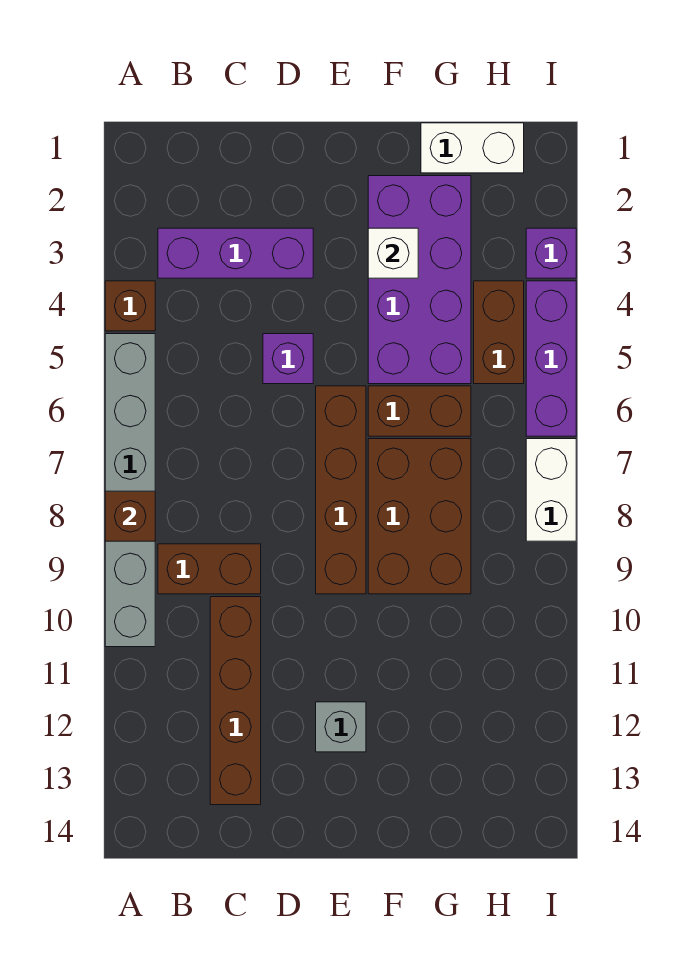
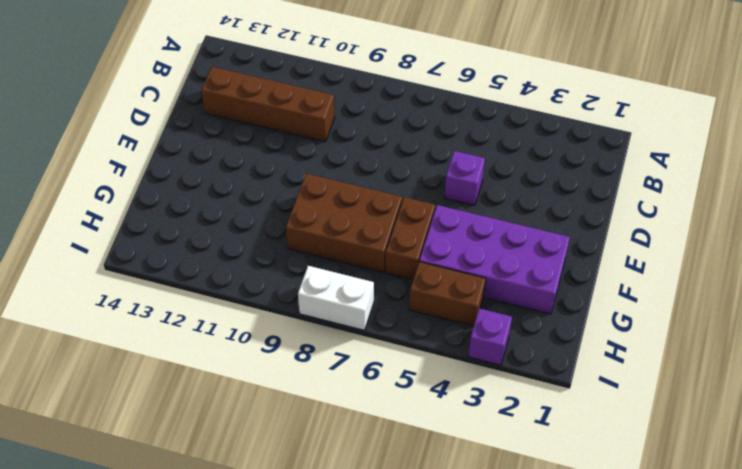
none -> brown 1x1 brick [105,281,155,331]
none -> grey 1x6 brick [105,334,155,647]
none -> purple 1x3 brick [158,228,313,278]

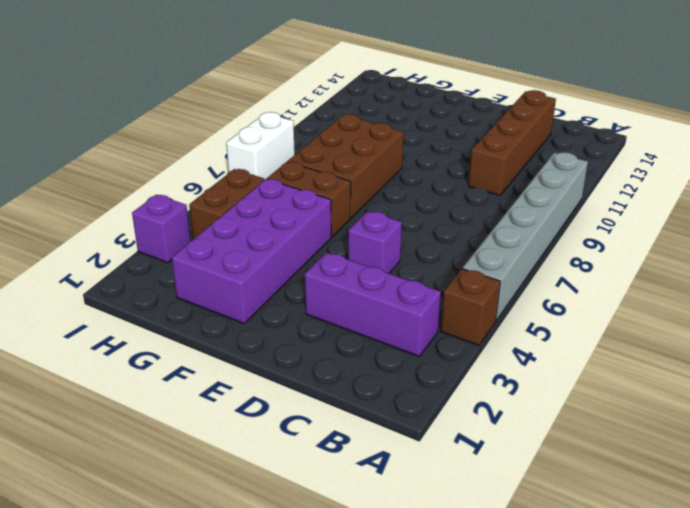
none -> brown 1x2 brick [158,544,261,594]
none -> brown 1x4 brick [316,386,366,594]
none -> grey 1x1 brick [316,702,366,752]

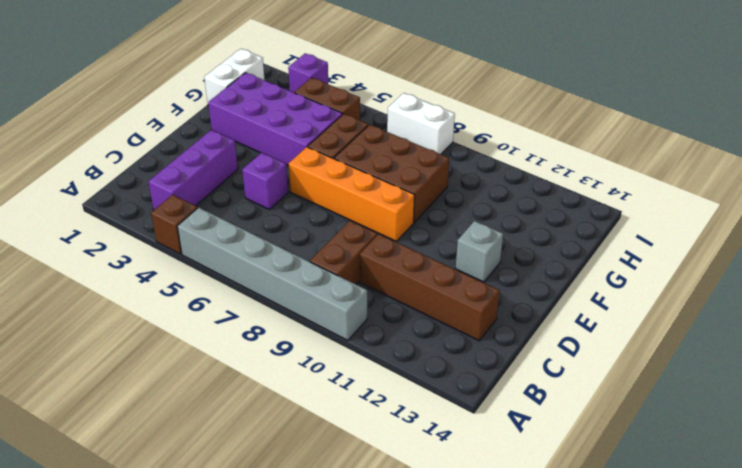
orange 1x4 brick [289,147,415,241] -> brown 1x4 brick [316,386,366,594]
none -> purple 1x3 brick [526,281,576,436]
none -> brown 1x1 brick [105,491,155,541]
none -> white 1x1 brick [368,228,418,278]

